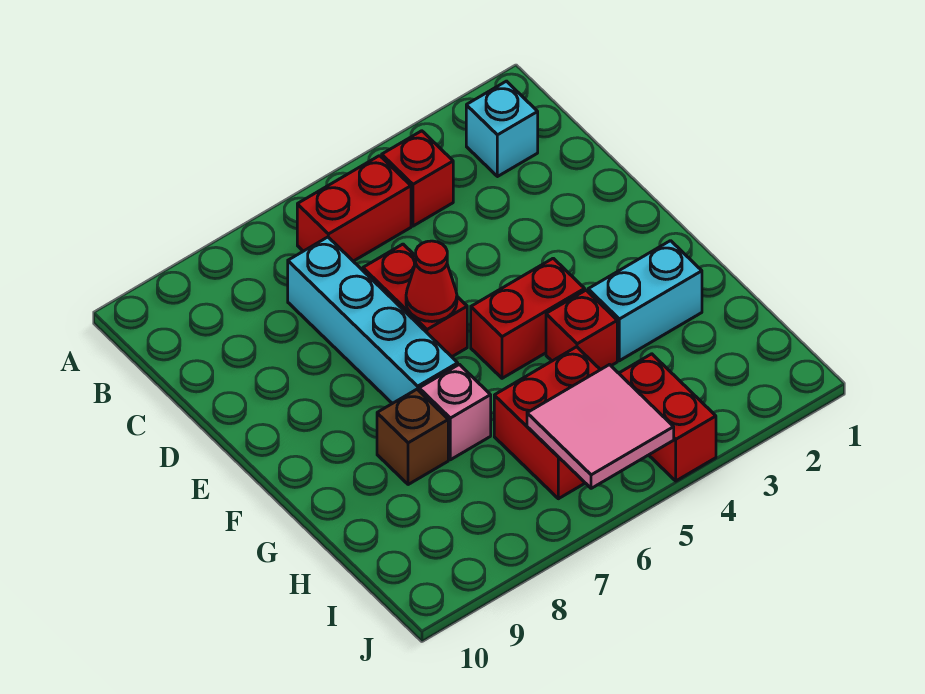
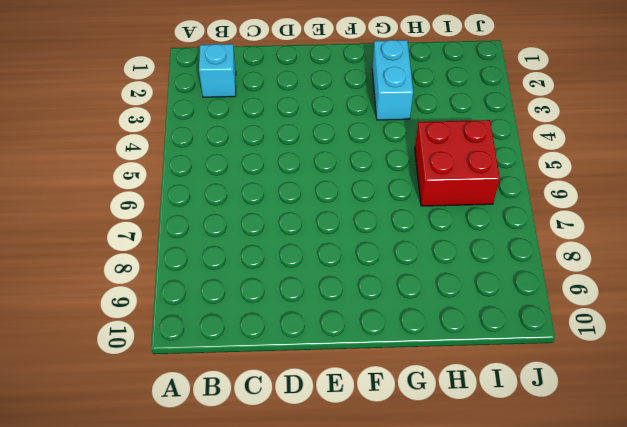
none -> red 1x1 brick [382,131,453,226]
none -> red 1x2 brick [297,156,411,261]
none -> cyan 1x4 brick [288,237,458,404]

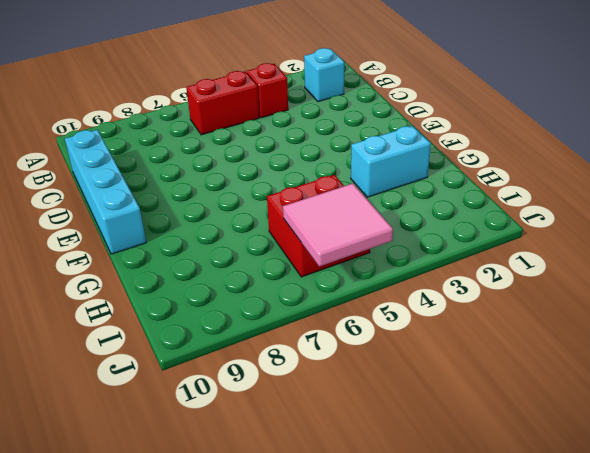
cyan 1x4 brick [65,130,146,254] -> cyan 1x4 brick moved to [288,237,458,404]
none -> red 1x2 brick [363,244,467,357]
none -> red 1x2 brick [471,258,585,378]
none -> red 1x1 brick [546,290,617,370]

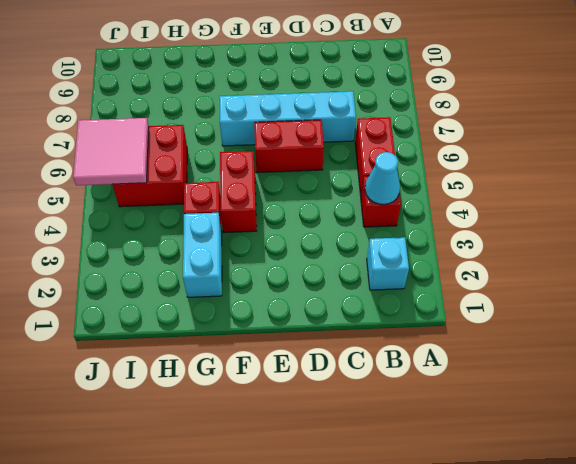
cyan 1x1 cone [365,152,400,205] -> none
none -> pink 1x1 brick [419,364,491,460]
none -> brown 1x1 brick [377,389,448,485]
none -> red 1x2 brick [619,354,716,481]

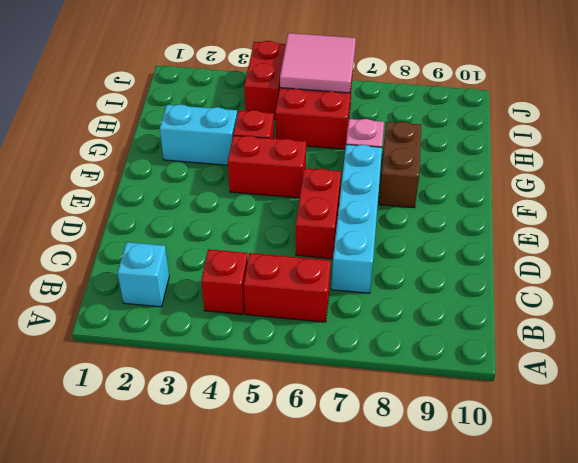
brown 1x2 brick [379,122,421,208] -> brown 1x1 brick [377,389,448,485]
none -> red 1x1 cone [406,241,457,322]

